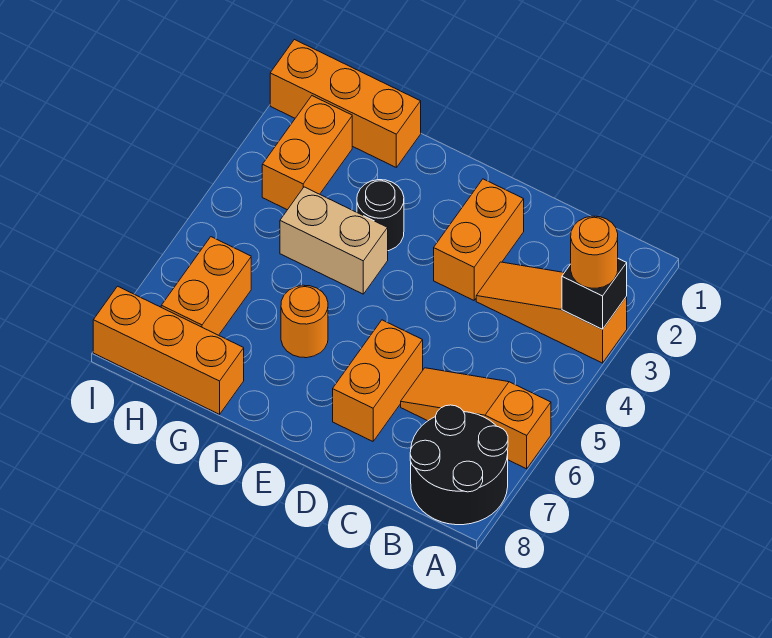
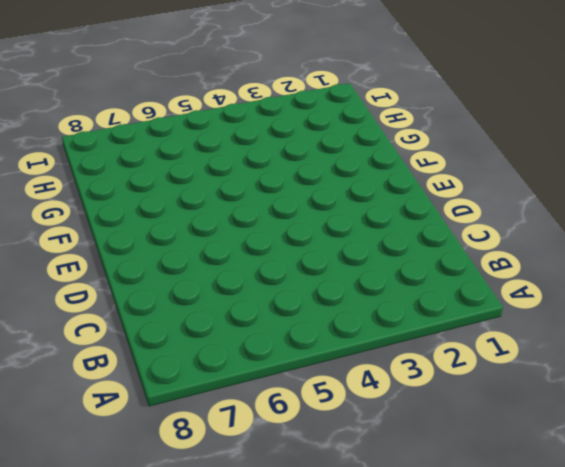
none -> orange 1x3 slope [476,262,627,363]
none -> orange 1x3 slope [401,368,551,469]
none -> black 2x2 round brick [410,405,508,525]

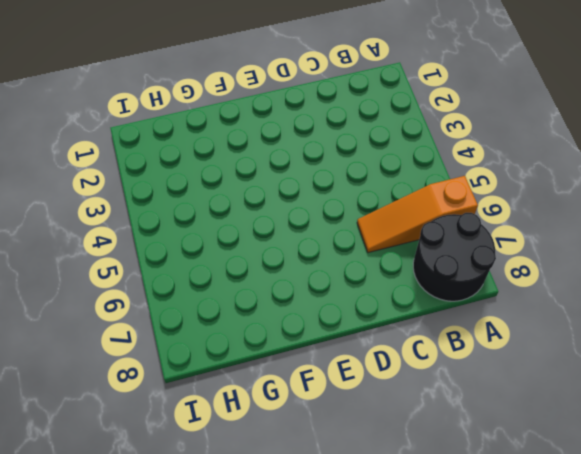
none -> orange 1x3 slope [476,262,627,363]
none -> orange 1x2 brick [434,179,524,300]
none -> orange 1x2 brick [333,320,423,441]

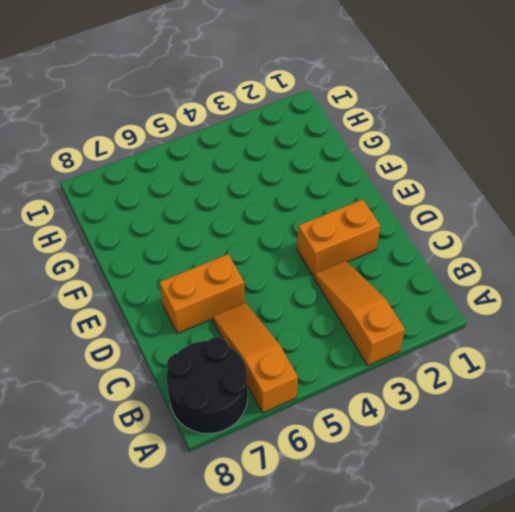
none -> black 1x1 round brick [357,180,404,251]
none -> tan 1x2 brick [280,187,388,294]
none -> orange 1x1 round brick [281,285,328,358]

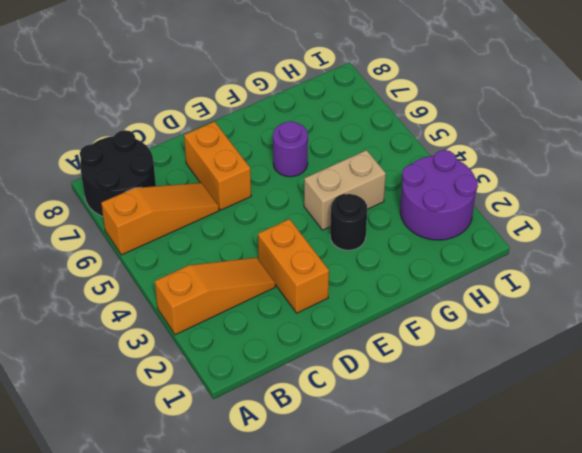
purple 1x1 round brick [273,121,308,177] -> orange 1x1 round brick [281,285,328,358]
purple 2x2 round brick [400,150,478,240] -> orange 1x2 brick [262,96,352,210]
none -> orange 1x3 brick [270,40,421,167]
none -> orange 1x3 brick [93,286,244,414]
none -> orange 1x2 brick [161,237,251,335]

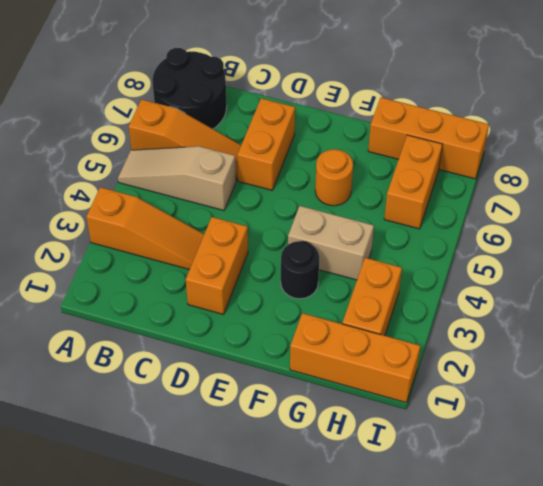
tan 1x3 slope [118,146,236,210] -> none
none -> black 1x1 brick [562,259,627,329]
none -> orange 1x1 round brick [571,216,618,288]

